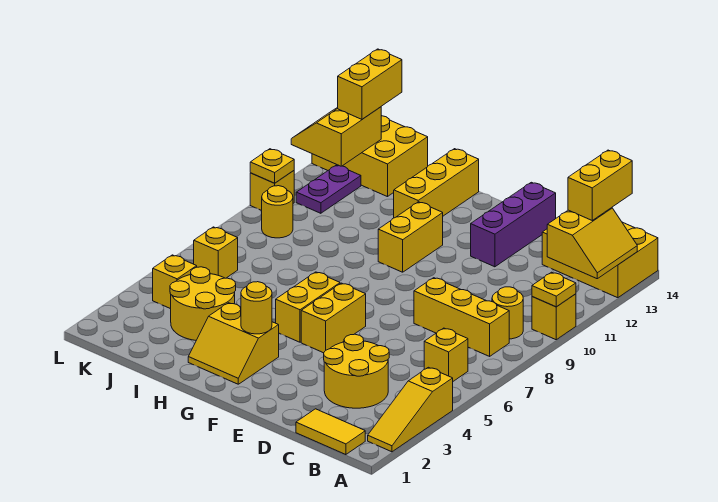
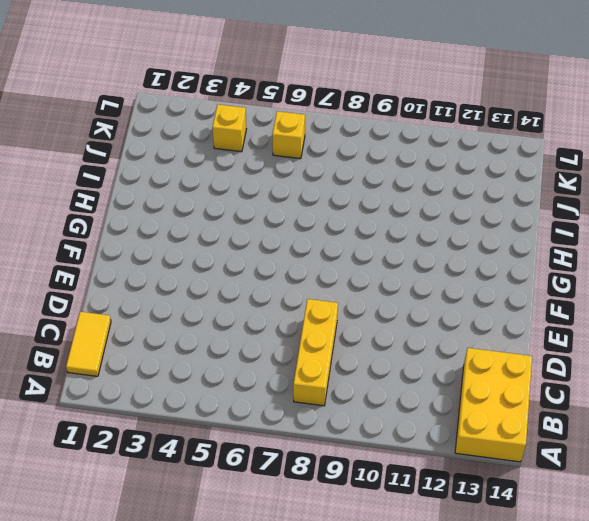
none -> yellow 1x3 slope [368,367,453,452]
none -> yellow 1x1 brick [532,294,576,340]
none -> yellow 1x1 brick [424,328,468,381]

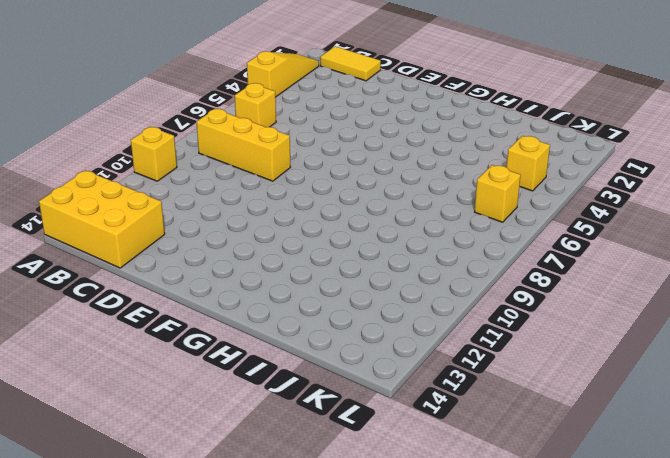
none -> yellow 1x1 round brick [492,287,523,339]
none -> yellow 2x2 round brick [324,334,389,408]
none -> purple 1x3 brick [471,182,556,267]

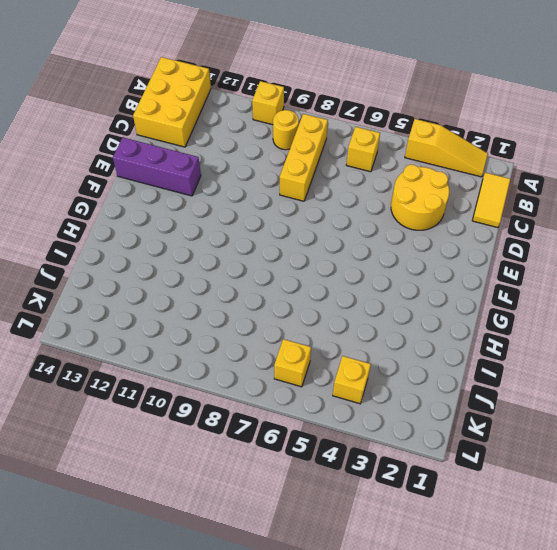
none -> yellow 1x2 brick [301,283,366,353]
none -> yellow 2x2 slope [188,303,279,384]
none -> yellow 1x2 brick [276,272,340,342]

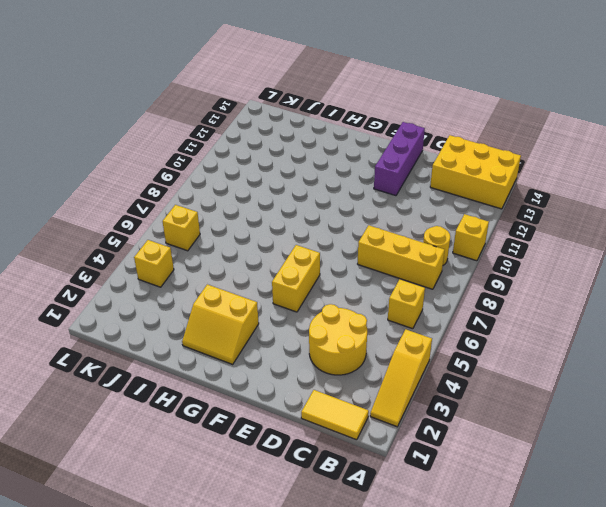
none -> yellow 1x2 brick [276,272,340,342]
none -> yellow 1x2 brick [378,202,443,272]
none -> yellow 1x3 brick [394,149,479,218]

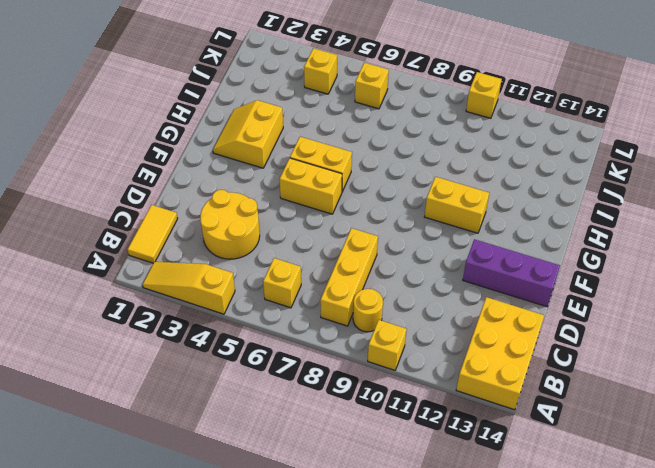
none -> yellow 1x3 brick [394,149,479,218]
none -> yellow 2x2 round brick [170,267,236,340]
none -> yellow 2x3 brick [312,116,428,197]

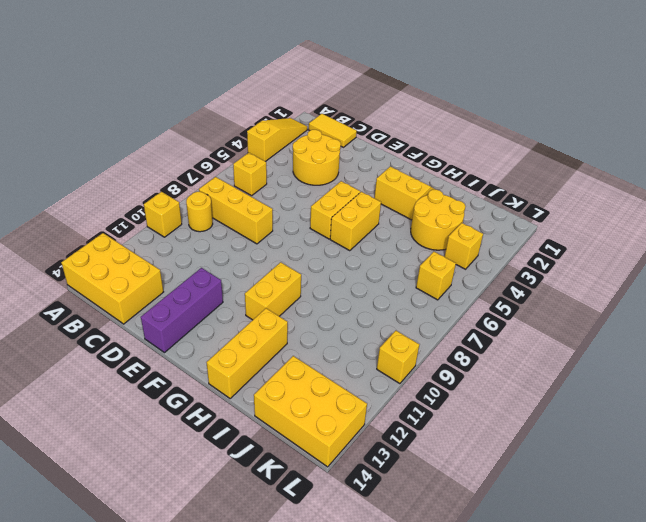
none -> yellow 1x1 round brick [262,186,293,238]
none -> purple 1x2 plate [296,165,361,213]
none -> yellow 1x1 plate [532,272,576,307]

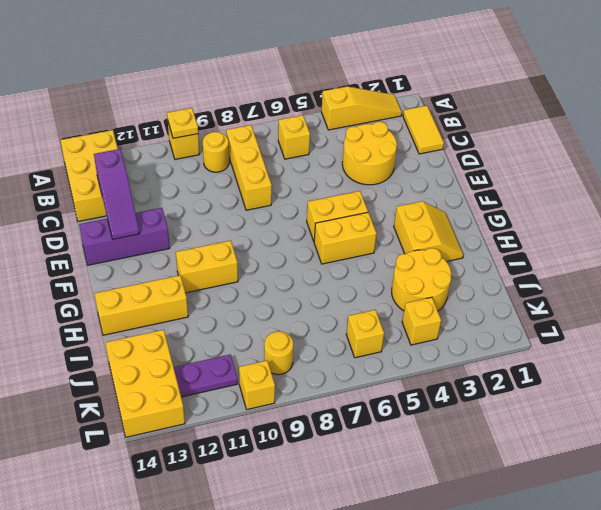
purple 1x3 slope [94,149,140,239] -> none
none -> yellow 2x2 slope [547,208,637,279]
none -> yellow 1x1 round brick [241,282,272,334]
none -> yellow 2x2 slope [291,107,381,166]

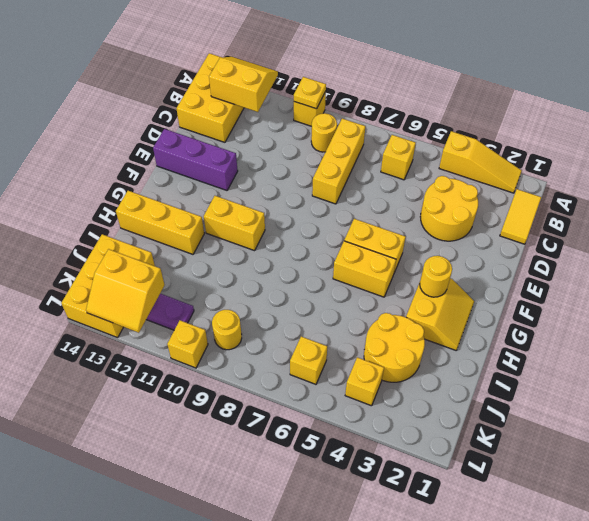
none -> yellow 1x1 plate [250,149,294,183]
none -> yellow 1x2 brick [568,150,632,220]
none -> yellow 1x2 brick [338,49,402,119]

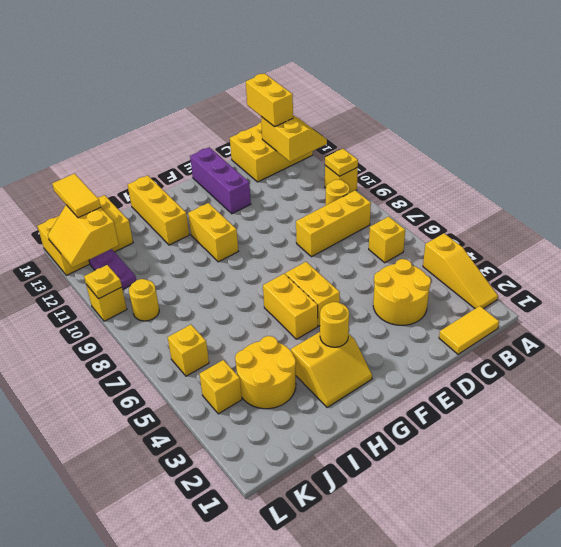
yellow 1x2 tile [52,174,101,218] -> yellow 1x2 brick [338,49,402,119]

